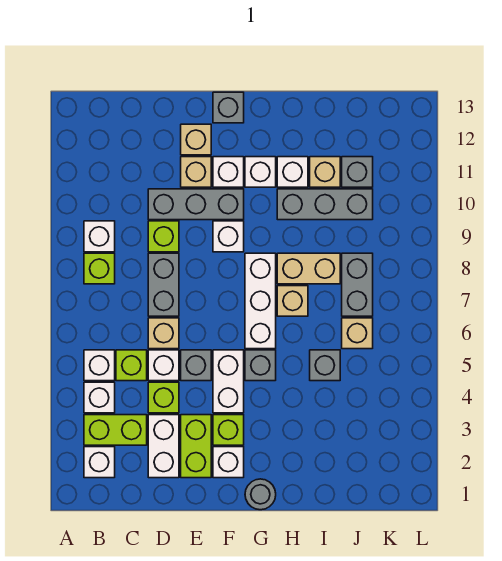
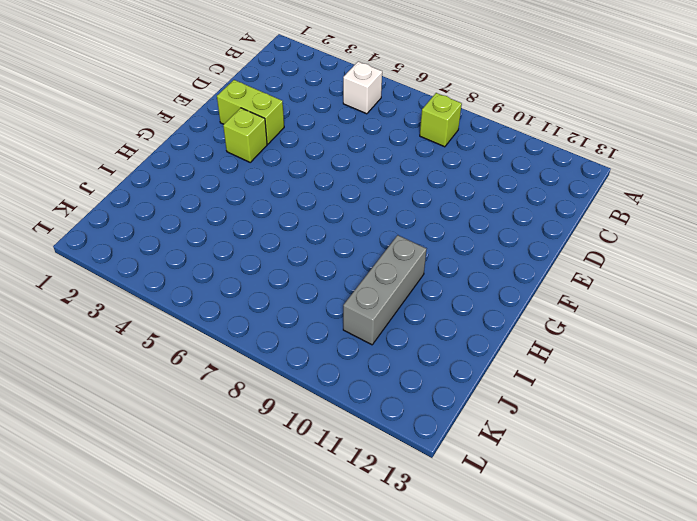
none -> white 1x1 brick [84,447,115,478]
none -> lime 1x2 brick [84,415,147,445]
none -> white 1x1 brick [84,382,115,413]
none -> white 1x1 brick [84,221,115,252]

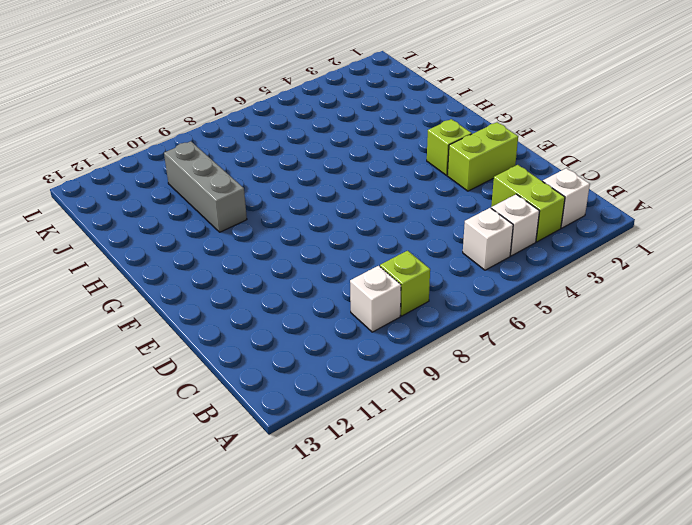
none -> lime 1x1 brick [116,350,147,381]
none -> white 1x2 brick [148,415,179,478]
none -> lime 1x1 brick [148,382,179,413]
none -> white 1x1 brick [148,350,179,381]

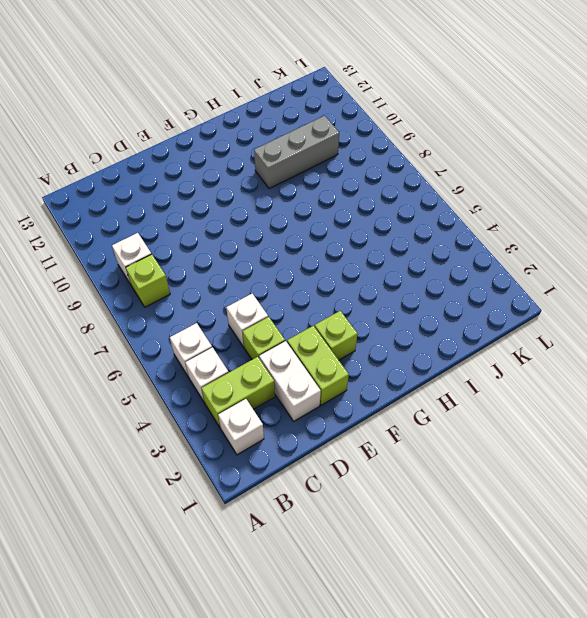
none -> lime 1x1 brick [116,350,147,381]
none -> tan 1x1 brick [148,318,179,349]
none -> grey 1x2 brick [148,253,179,316]
none -> lime 1x1 brick [148,221,179,252]

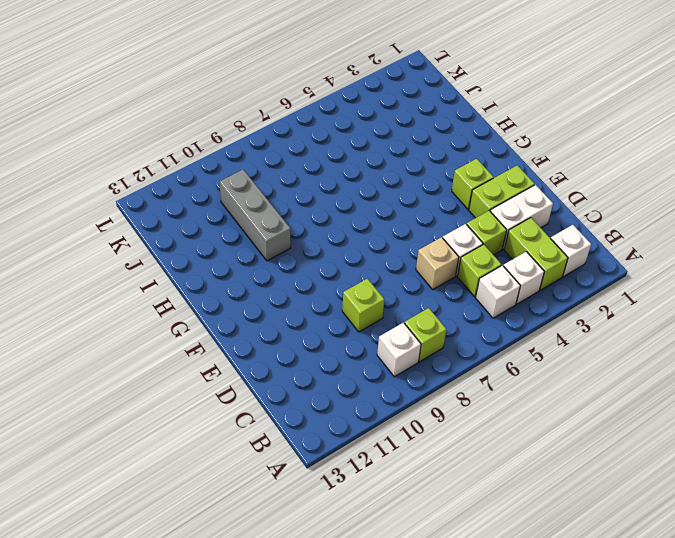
none -> grey 1x2 brick [148,253,179,316]
none -> grey 1x3 brick [148,189,244,220]
none -> grey 1x1 brick [181,350,211,381]
none -> tan 1x1 brick [181,157,211,187]

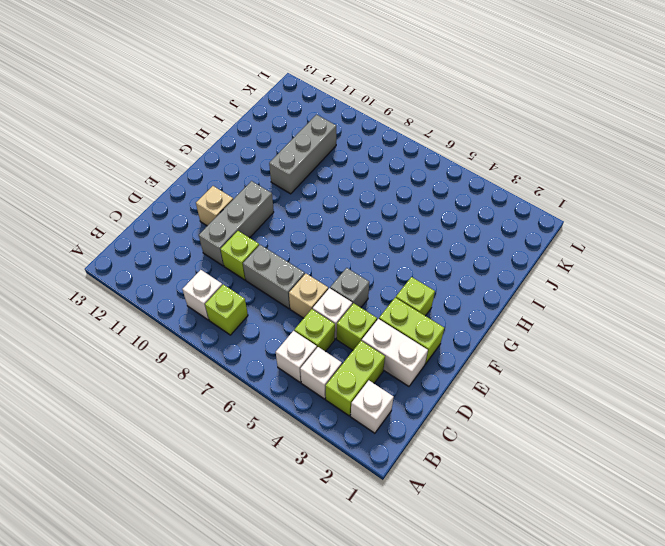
none -> tan 1x1 brick [181,124,211,155]
none -> white 1x1 brick [213,447,244,478]
none -> white 1x2 brick [213,350,244,413]
none -> white 1x1 brick [213,221,244,252]

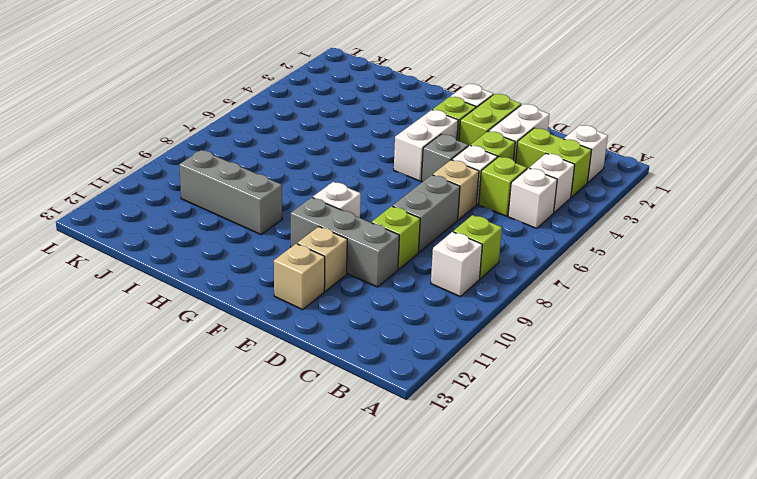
none -> white 1x1 brick [213,157,244,187]
none -> grey 1x1 brick [213,92,244,123]
none -> grey 1x1 round brick [245,479,276,510]
none -> grey 1x1 brick [245,350,276,381]

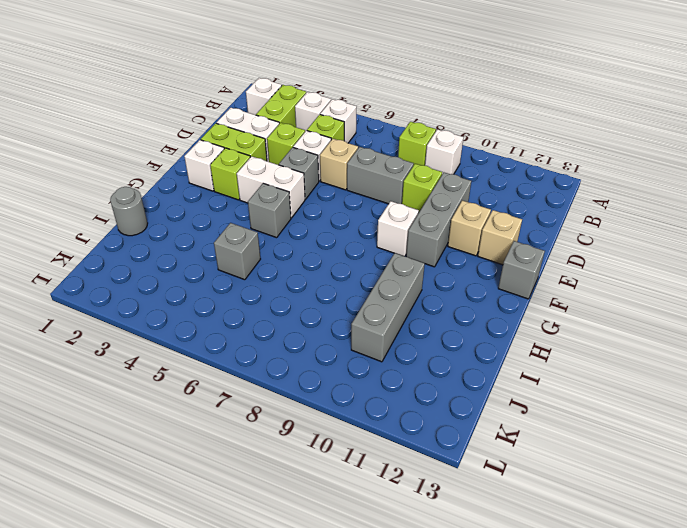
grey 1x1 round brick [110,187,148,236] -> grey 1x1 round brick moved to [245,479,276,510]
none -> white 1x1 brick [213,157,244,187]
none -> white 1x3 brick [245,253,276,349]
none -> white 1x1 brick [245,157,276,187]
none -> tan 1x1 brick [277,286,308,316]

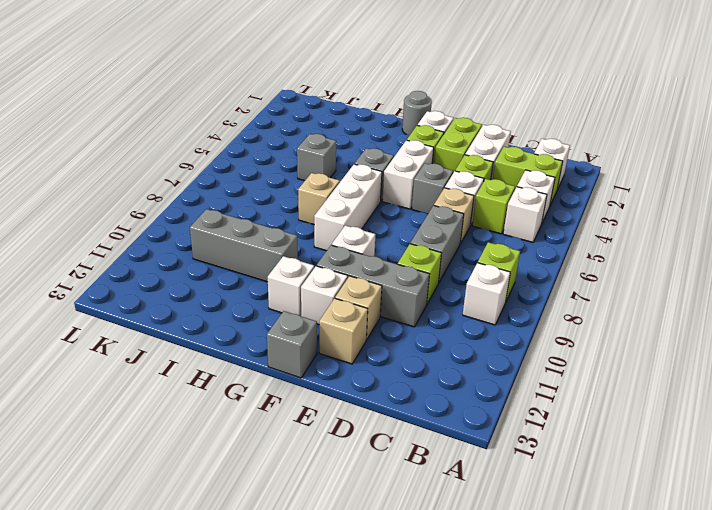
none -> tan 1x2 brick [277,253,340,284]
none -> white 1x1 brick [277,157,308,187]
none -> tan 1x1 brick [310,157,340,187]
none -> tan 1x1 brick [342,318,373,349]

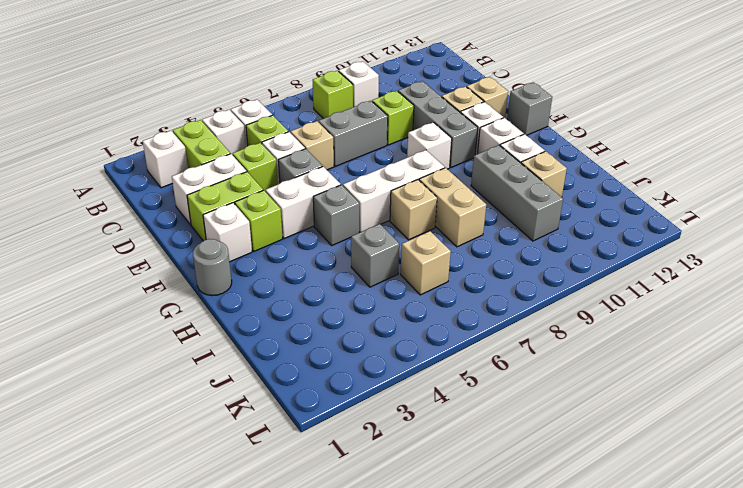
none -> grey 1x2 brick [342,253,373,316]
none -> grey 1x1 brick [342,157,373,187]

